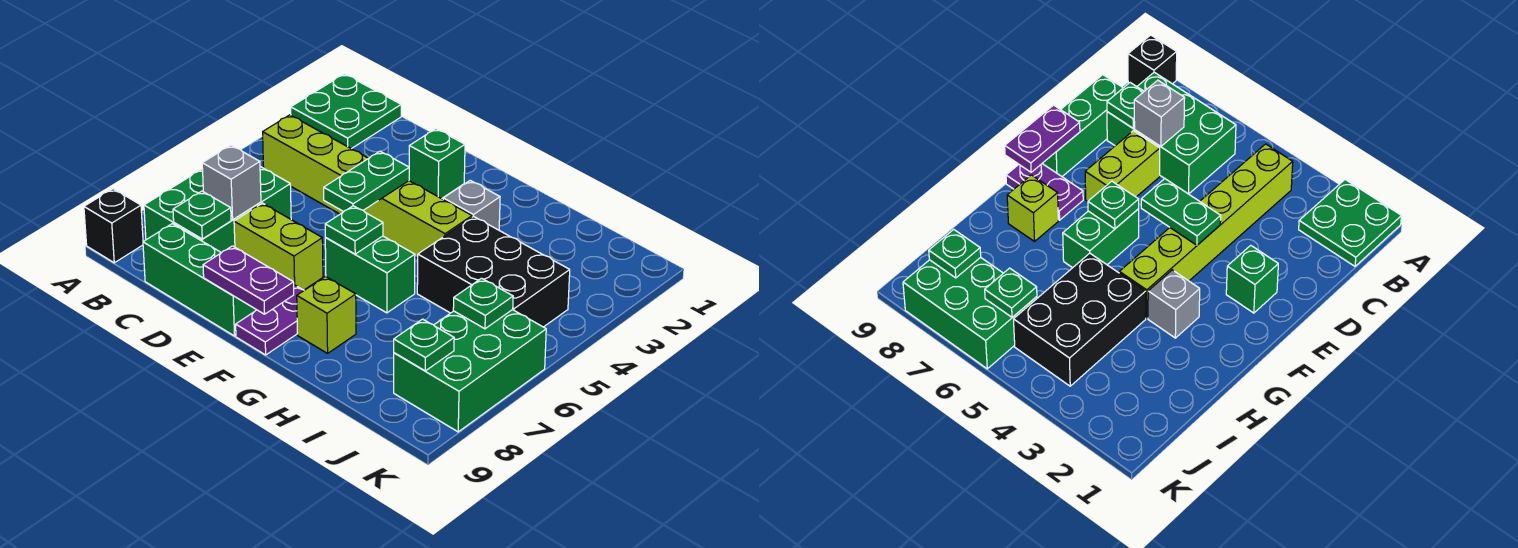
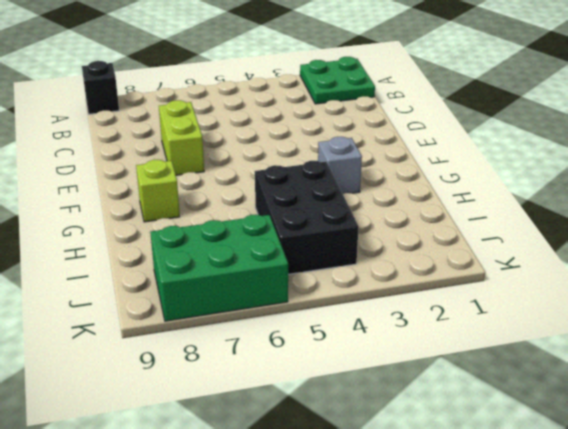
none -> lime 1x6 brick [263,115,472,258]
none -> green 2x3 brick [144,167,291,253]
none -> green 1x3 brick [143,224,256,336]

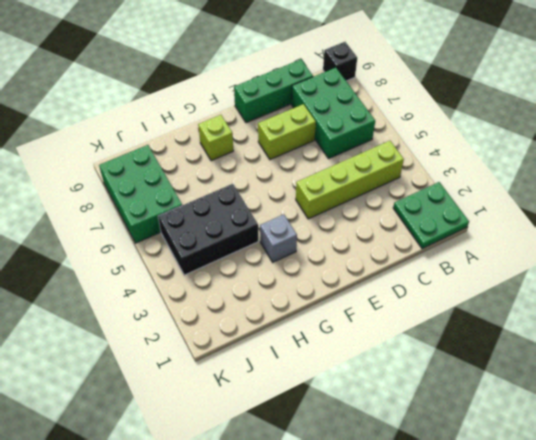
lime 1x4 brick [296,141,404,219] -> lime 1x6 brick [263,115,472,258]
none -> green 1x1 brick [409,129,465,199]
none -> green 1x2 brick [325,236,415,313]
none -> purple 1x2 plate [236,285,304,355]

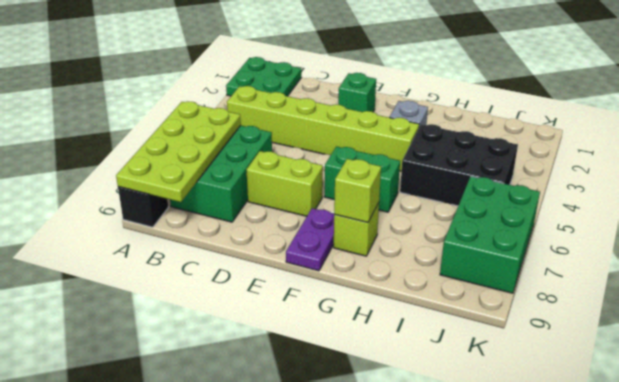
lime 2x4 plate [116,101,241,202] -> none
lime 1x1 brick [334,159,381,223] -> none
none -> green 1x3 brick [143,224,256,336]
none -> grey 1x1 brick [202,145,261,220]
none -> green 1x1 plate [173,191,231,239]

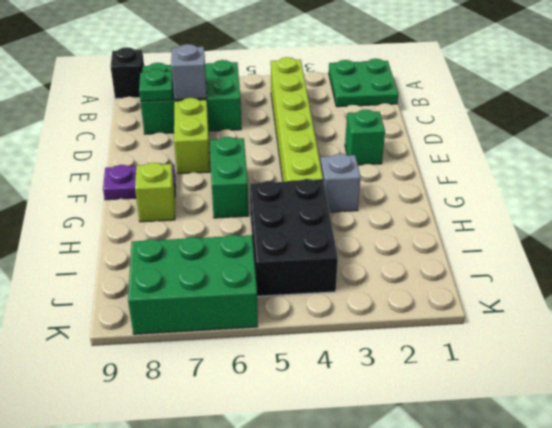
none -> green 1x3 brick [143,224,256,336]
none -> green 1x2 plate [324,151,409,212]
none -> purple 1x2 plate [203,246,294,314]

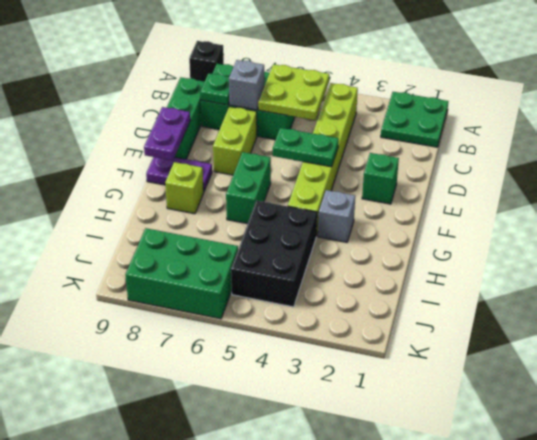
lime 2x2 plate [258,64,329,120] -> none
none -> green 1x1 plate [325,206,383,254]
none -> green 1x1 plate [453,278,513,329]
none -> green 1x1 plate [394,319,454,371]

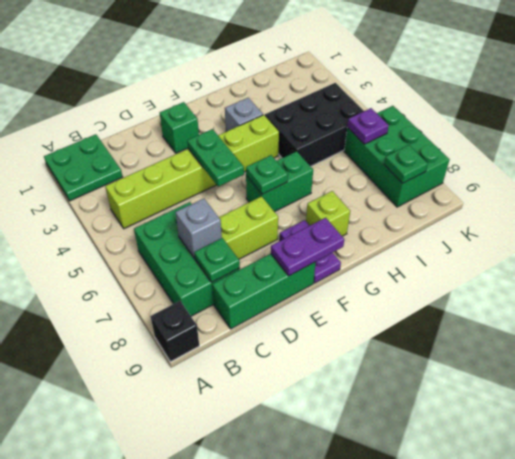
purple 1x1 plate [347,108,389,144] -> green 1x1 plate [453,278,513,329]

